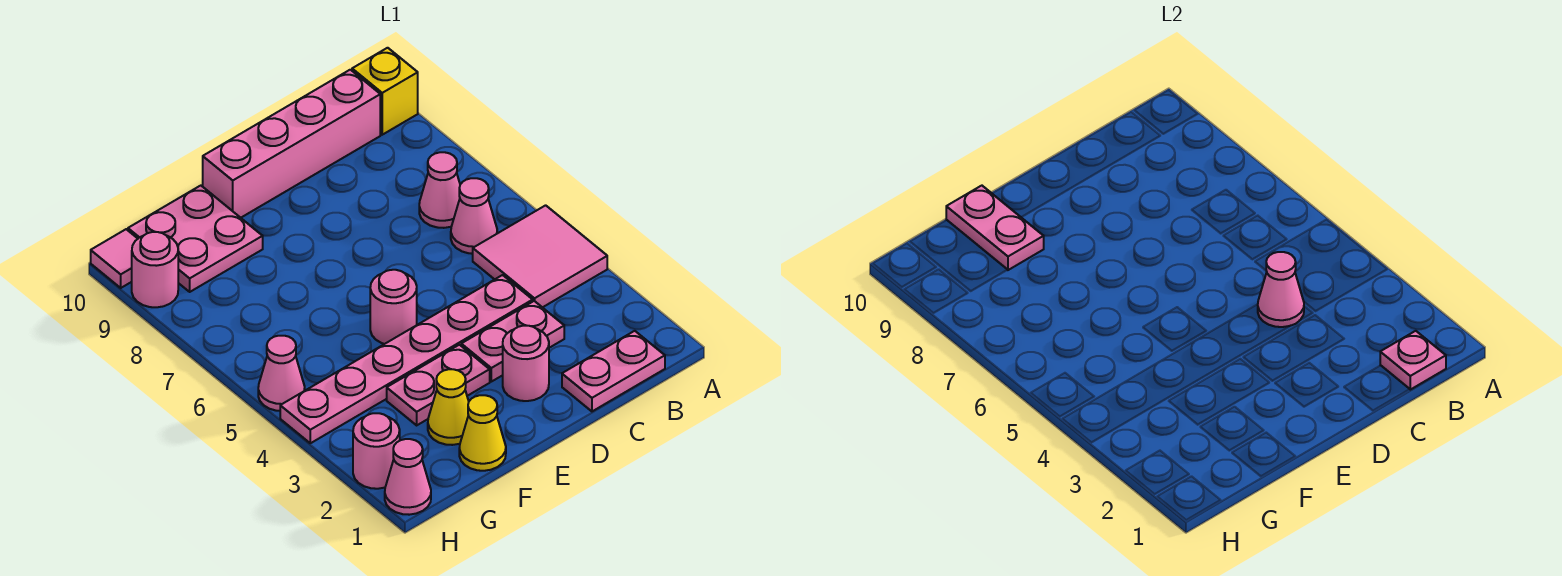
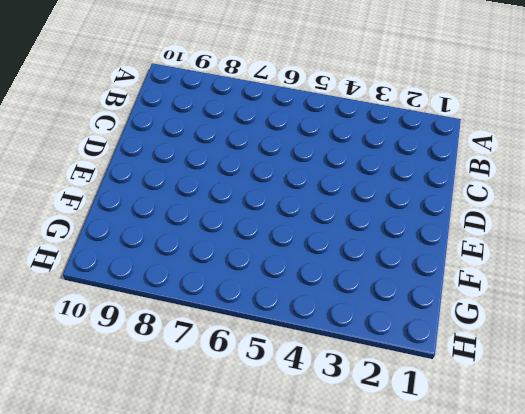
none -> pink 2x2 tile [473,205,607,308]
none -> yellow 1x1 brick [352,48,418,135]
none -> pink 1x2 plate [562,331,665,411]

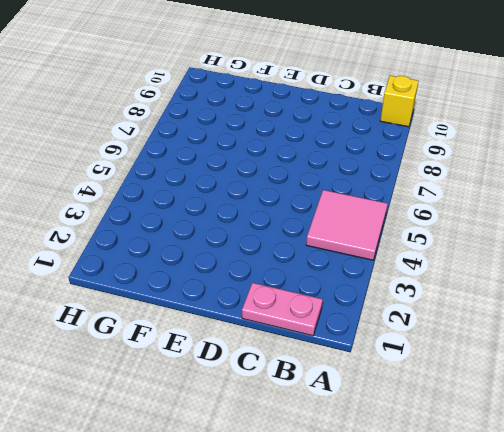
none -> pink 1x1 cone [451,178,497,254]
none -> pink 1x1 cone [419,152,460,228]
none -> pink 1x4 brick [203,70,380,218]

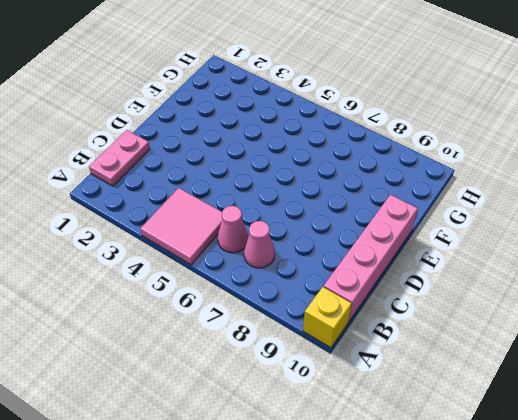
none -> pink 1x2 plate [461,301,564,382]
none -> pink 1x6 plate [280,275,533,443]
none -> pink 1x1 round brick [503,326,549,401]

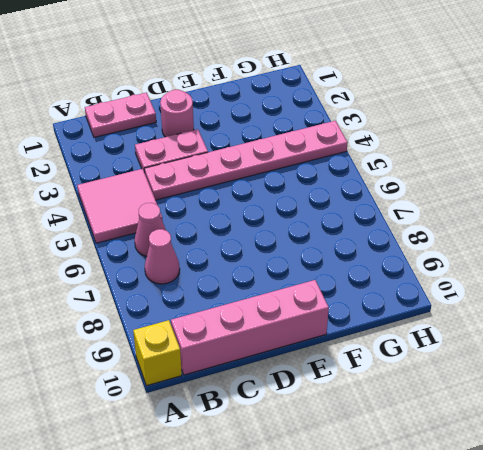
none -> pink 1x2 plate [387,345,490,425]
none -> pink 1x1 round brick [370,270,417,344]
none -> yellow 1x1 cone [459,395,506,471]

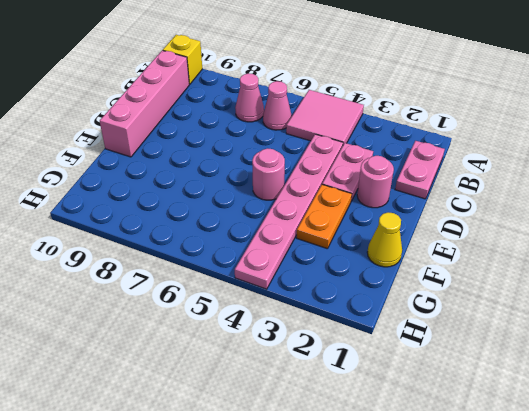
orange 1x2 plate [297,185,352,249] -> pink 1x2 plate [387,345,490,425]
none -> yellow 1x1 cone [428,369,469,445]
none -> pink 2x2 plate [128,186,263,292]
none -> pink 1x1 cone [385,439,431,515]

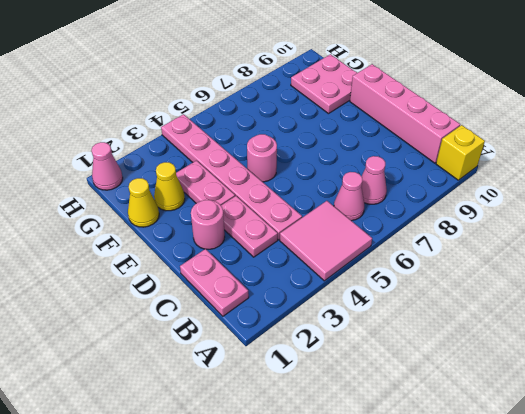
none -> pink 1x1 round brick [353,413,400,489]
none -> pink 1x1 cone [258,336,305,411]
none -> pink 1x1 round brick [132,232,178,307]

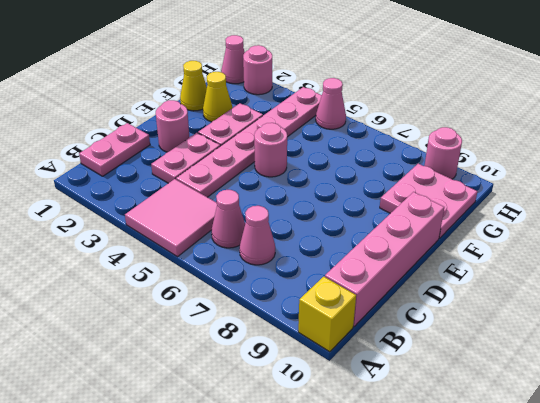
none -> pink 1x1 tile [91,229,138,288]
none -> pink 1x1 plate [1380,331,1446,390]
none -> pink 1x1 cone [1258,252,1304,327]

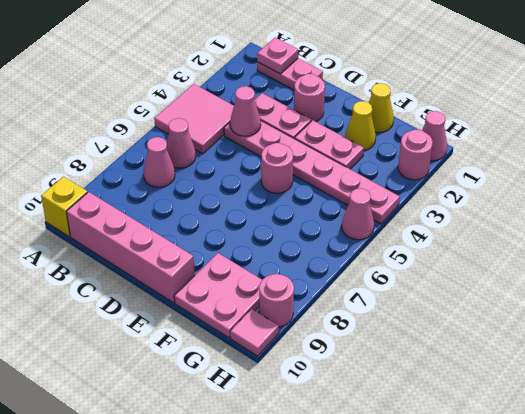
none -> pink 1x2 plate [946,186,1044,270]

